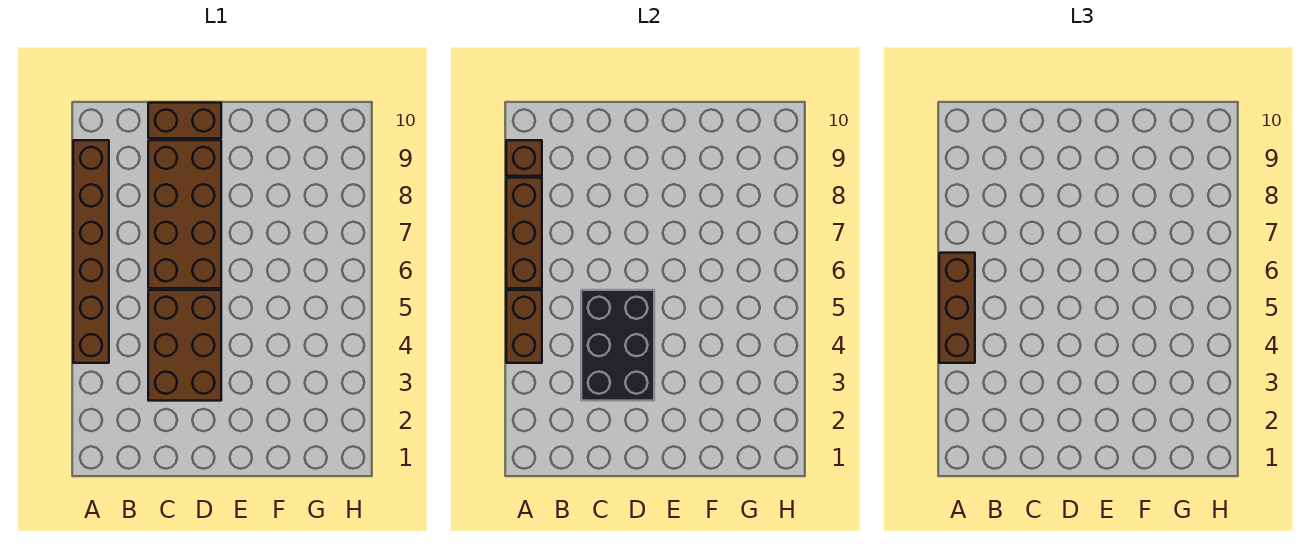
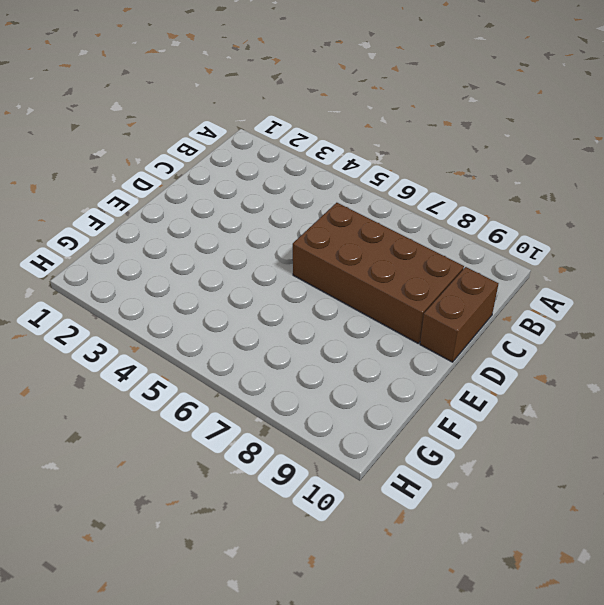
none -> brown 1x6 brick [73,140,109,363]
none -> brown 2x3 brick [148,290,221,401]

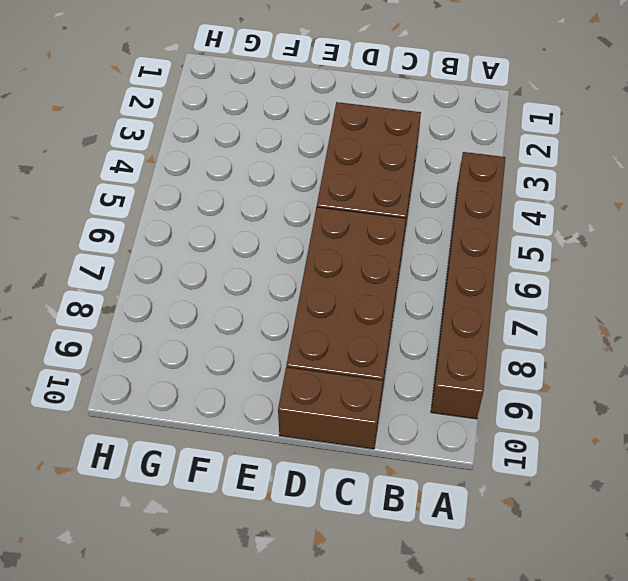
none -> brown 1x2 brick [506,290,542,363]
none -> brown 1x3 brick [506,178,542,288]

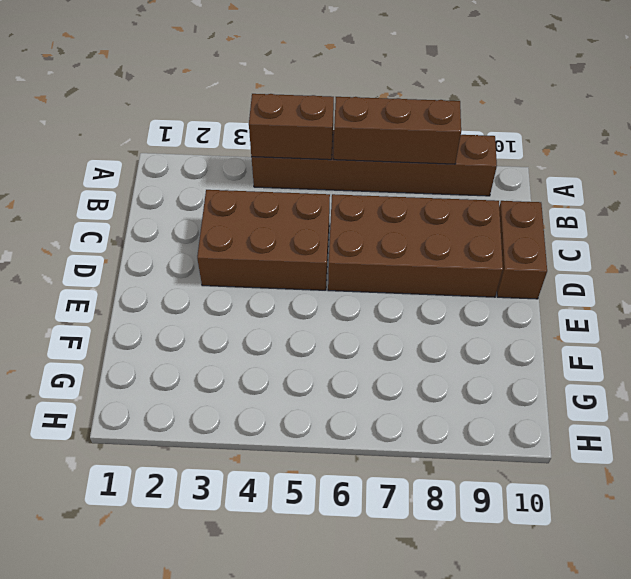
none -> brown 1x1 brick [506,140,542,176]
none -> black 2x3 brick [581,290,654,401]

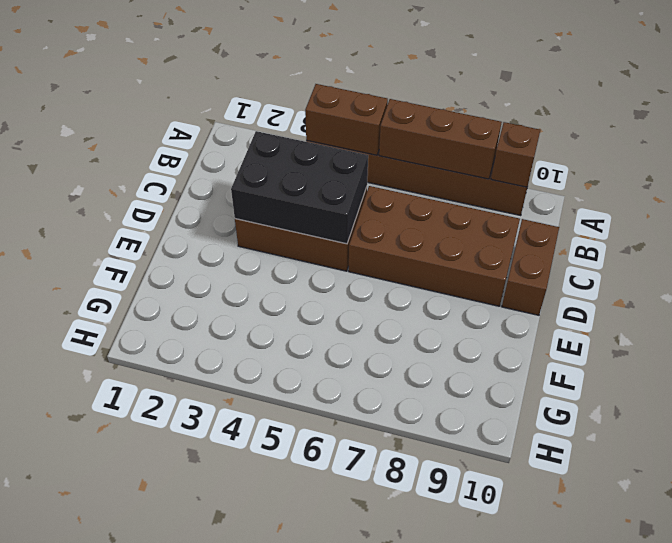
none -> brown 1x3 brick [939,253,975,363]

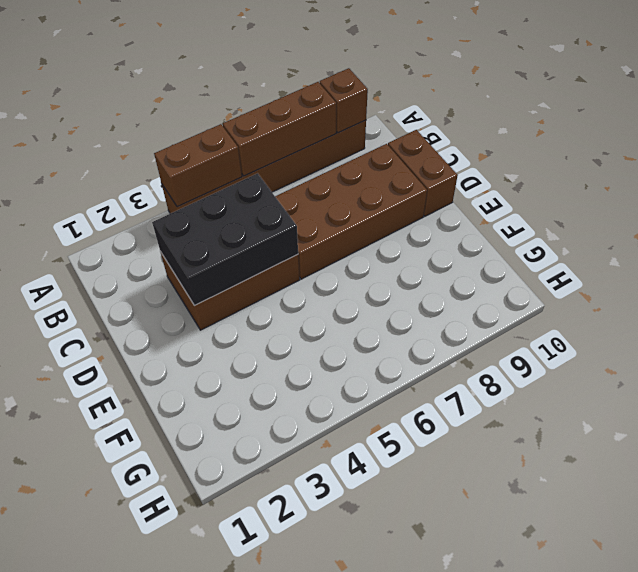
none -> brown 1x3 brick [939,253,975,363]

